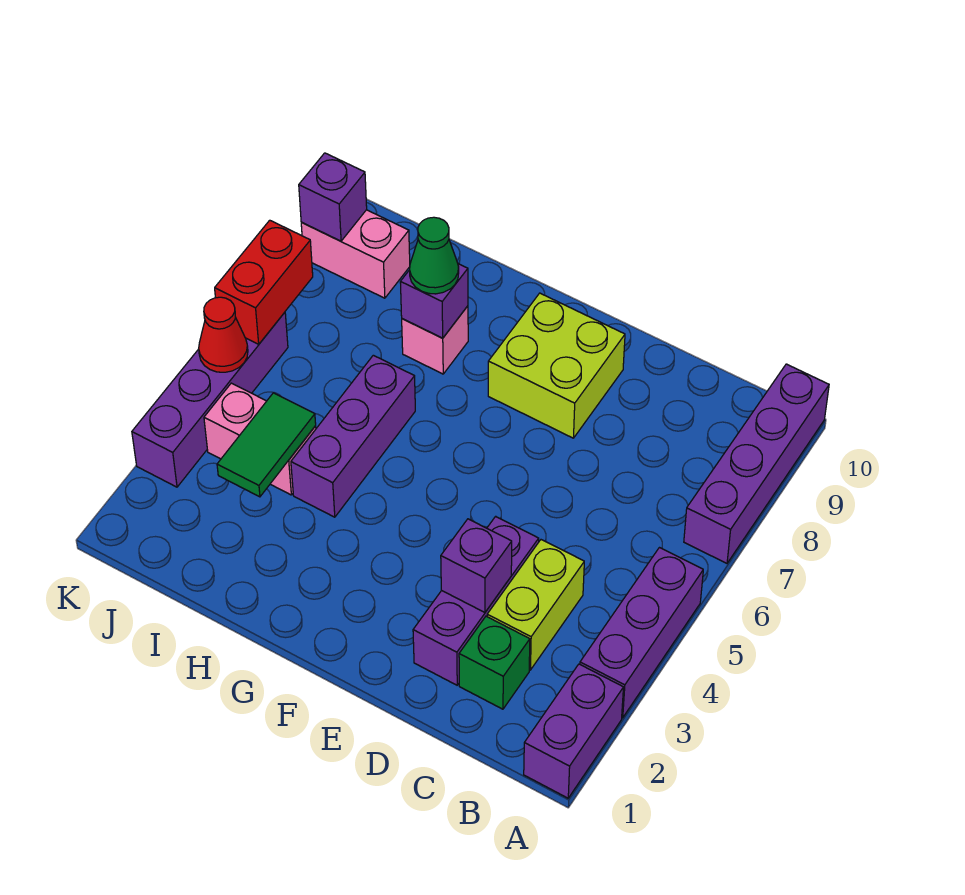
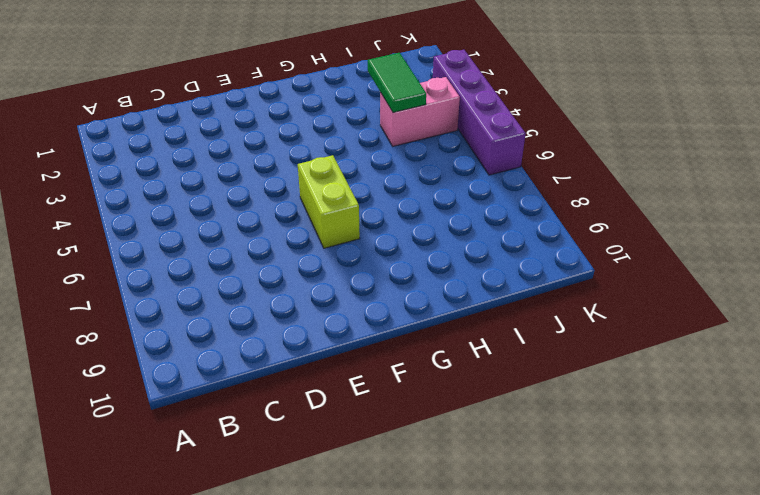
lime 1x2 brick [298,155,360,248] -> lime 1x2 brick moved to [487,540,584,670]
none -> purple 1x2 brick [524,664,624,798]
none -> purple 1x3 brick [580,548,703,718]
none -> purple 1x4 brick [684,364,829,563]

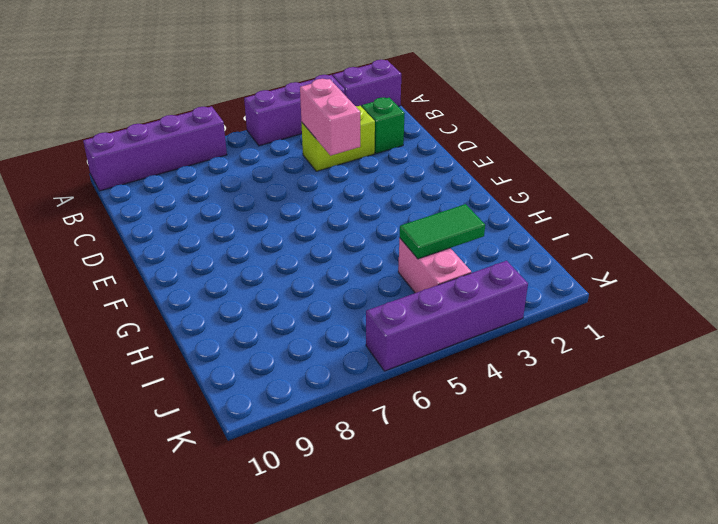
pink 1x2 brick [300,79,360,156] -> pink 1x2 brick moved to [301,210,410,298]
none -> purple 1x3 brick [413,516,539,685]
none -> lime 2x2 brick [488,293,625,438]
none -> purple 1x3 brick [291,355,415,517]

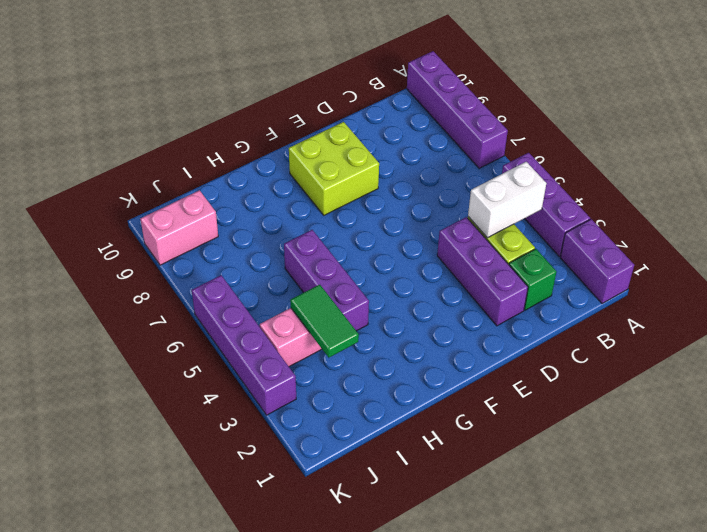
white 1x2 brick [468,162,546,238] -> none
none -> pink 1x1 brick [402,306,468,374]
none -> purple 1x1 brick [441,519,512,612]
none -> purple 1x1 brick [400,264,468,338]

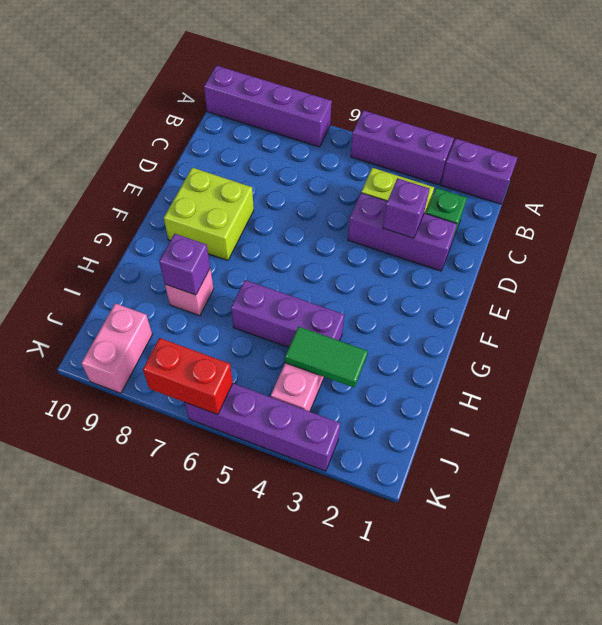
none -> red 1x1 cone [199,297,248,372]
none -> purple 1x1 brick [299,153,367,241]
none -> green 1x1 cone [410,217,459,294]

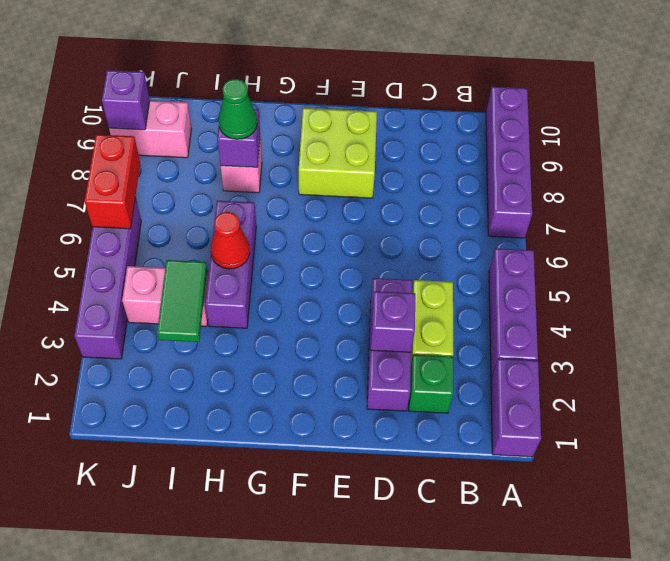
red 1x1 cone [211,212,250,269] -> red 1x1 cone moved to [199,297,248,372]

